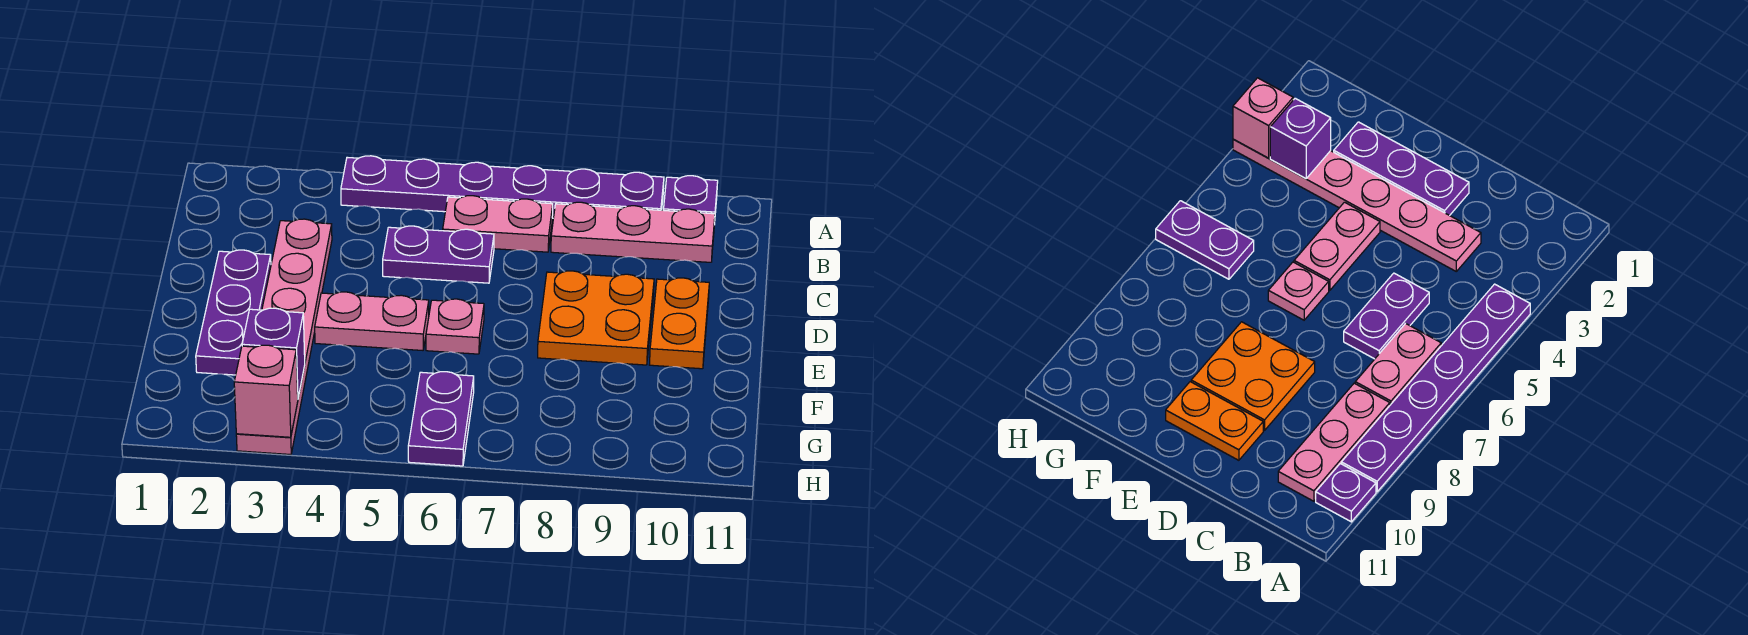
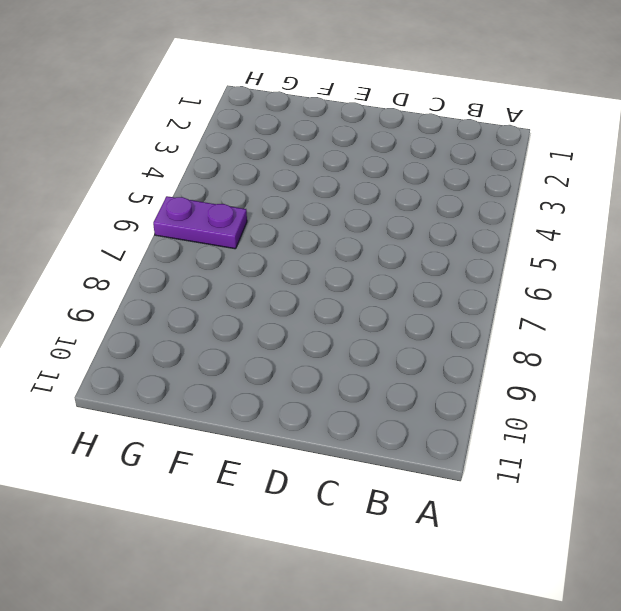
none -> purple 1x6 plate [341,156,664,218]
none -> purple 1x1 plate [664,176,718,225]
none -> pink 1x2 plate [443,196,553,252]

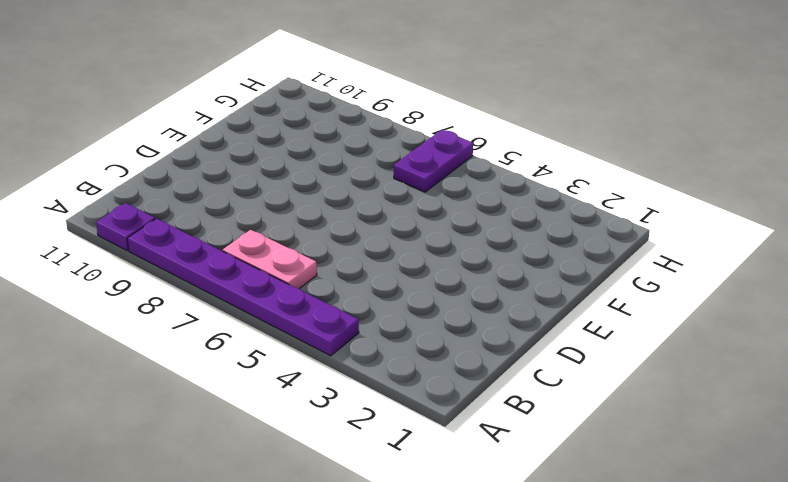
none -> pink 1x3 plate [551,202,715,262]
none -> pink 1x6 plate [236,219,332,454]
none -> purple 1x2 plate [383,226,494,283]

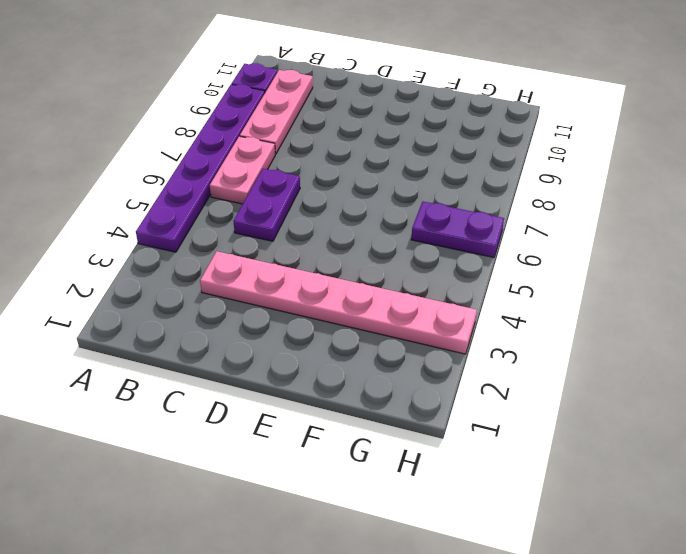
none -> purple 1x3 plate [196,250,271,375]
none -> orange 2x2 plate [538,271,654,365]
none -> orange 1x2 plate [650,278,709,369]

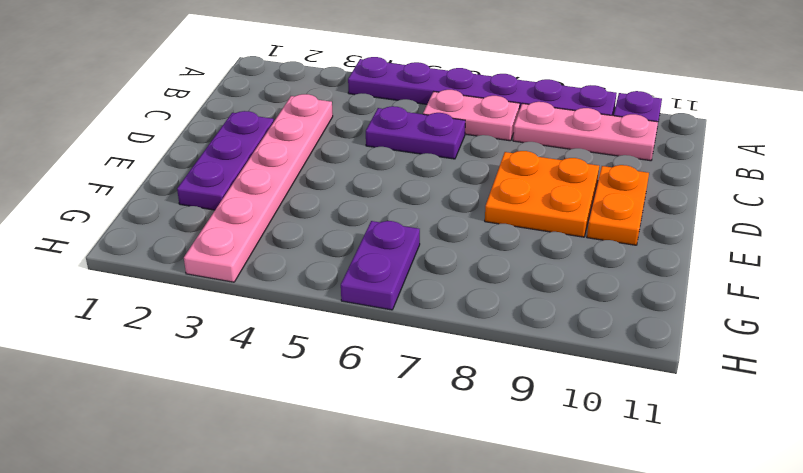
none -> pink 1x2 plate [315,292,429,350]
none -> pink 1x1 plate [426,299,484,354]
none -> purple 1x1 brick [242,308,305,397]

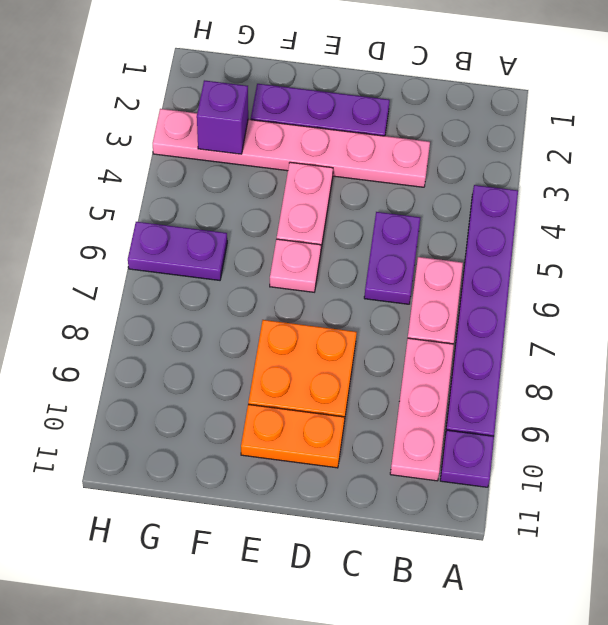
none -> pink 1x1 brick [234,345,298,437]

